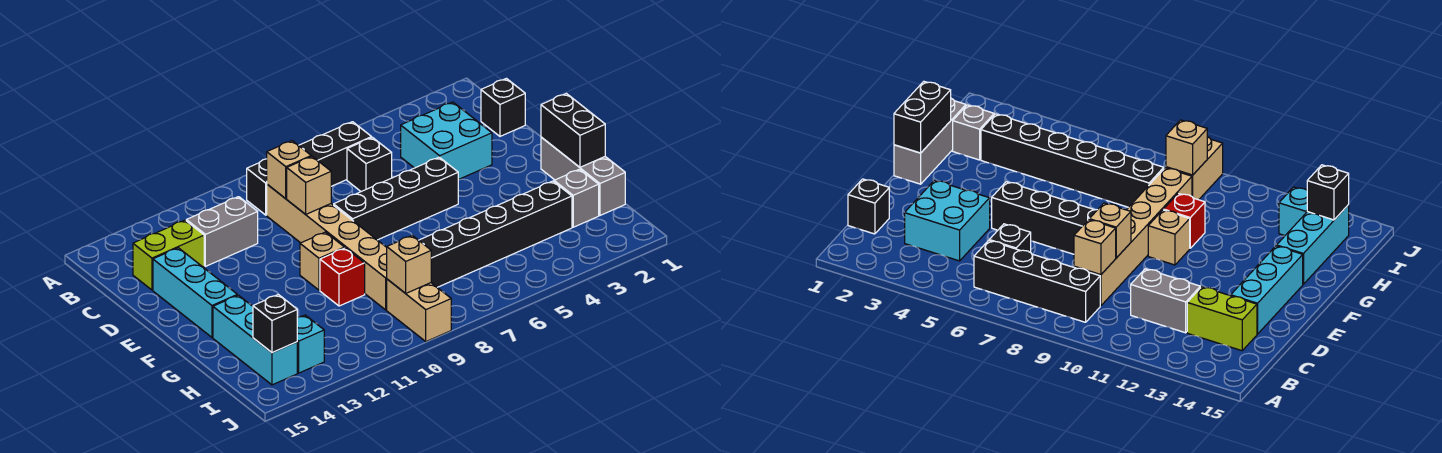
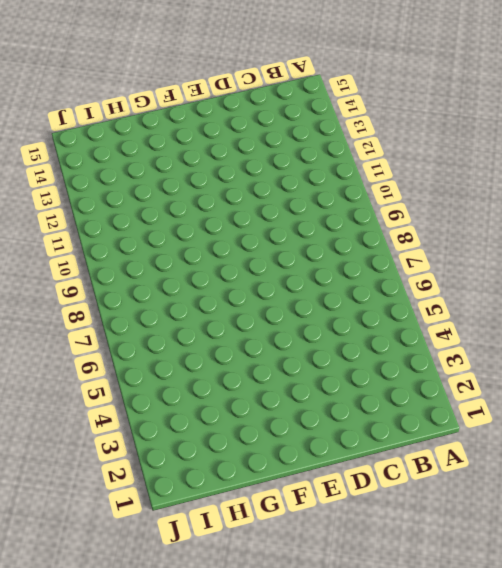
none -> black 1x4 brick [247,122,372,215]
none -> black 1x1 brick [481,78,525,136]
none -> cyan 2x2 brick [401,102,492,180]

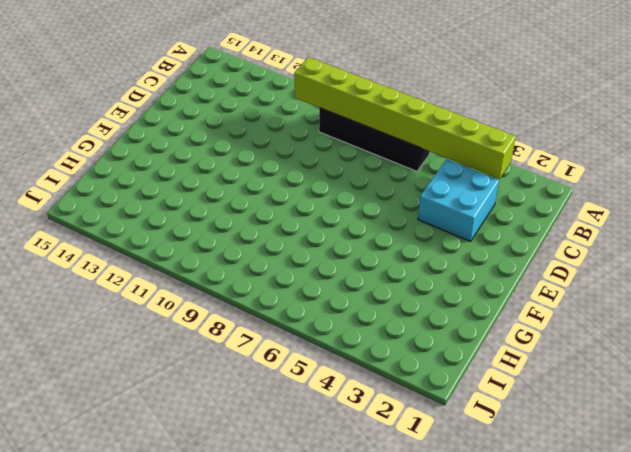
lime 1x8 brick [294,57,516,179] -> none
none -> black 1x1 brick [481,78,525,136]
none -> black 1x1 brick [347,138,392,192]
none -> tan 1x6 brick [267,184,387,310]

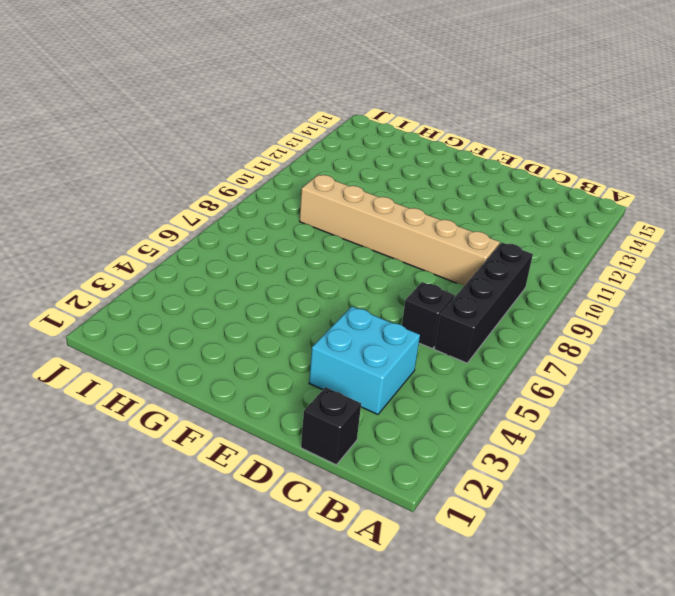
none -> grey 1x2 brick [186,197,258,266]
none -> lime 1x2 brick [133,220,204,290]
none -> cyan 1x3 brick [153,248,237,337]

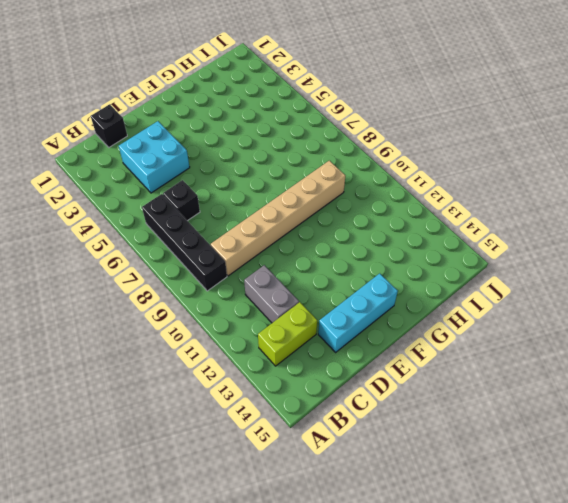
lime 1x2 brick [258,302,317,366] -> lime 1x2 brick turned to [133,220,204,290]
none -> black 1x4 brick [334,157,458,240]
none -> grey 1x3 brick [541,137,625,215]
none -> tan 1x1 brick [300,232,345,290]

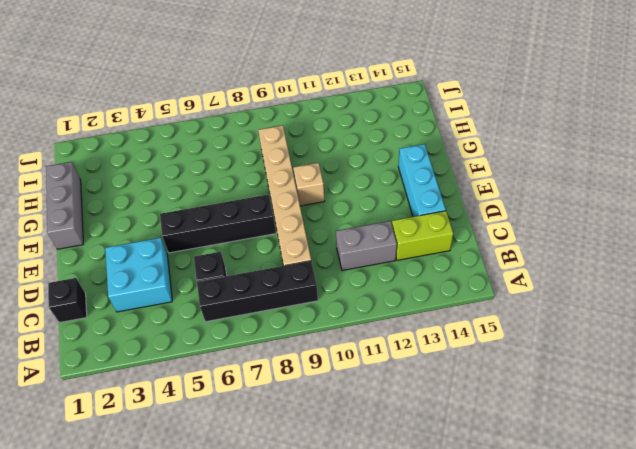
none -> red 1x1 brick [320,248,365,306]
none -> cyan 1x3 brick [213,295,297,385]
none -> grey 1x1 brick [554,169,599,227]

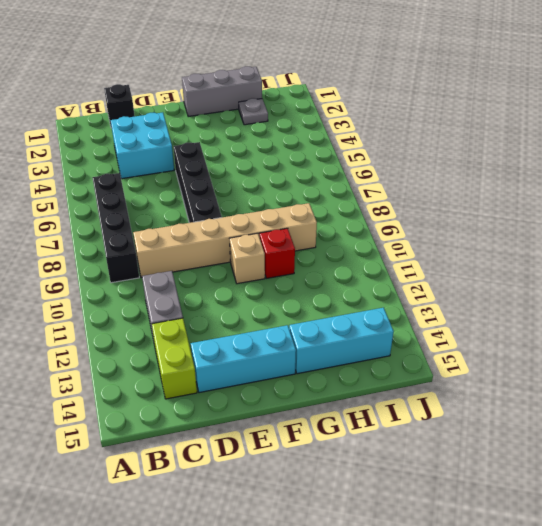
grey 1x1 plate [239,98,268,125] -> grey 1x1 brick [554,169,599,227]
none -> black 1x1 brick [347,138,392,192]
none -> black 1x6 brick [419,181,572,287]
none -> tan 1x2 brick [387,279,451,342]

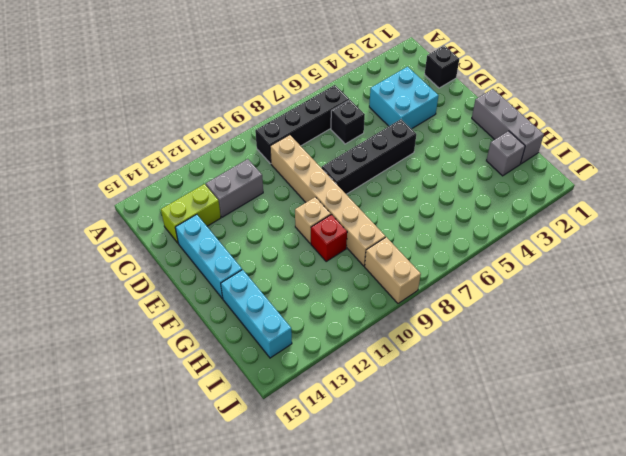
none -> black 1x6 brick [419,181,572,287]
none -> cyan 1x1 brick [297,315,324,373]
none -> tan 1x1 brick [267,141,311,199]

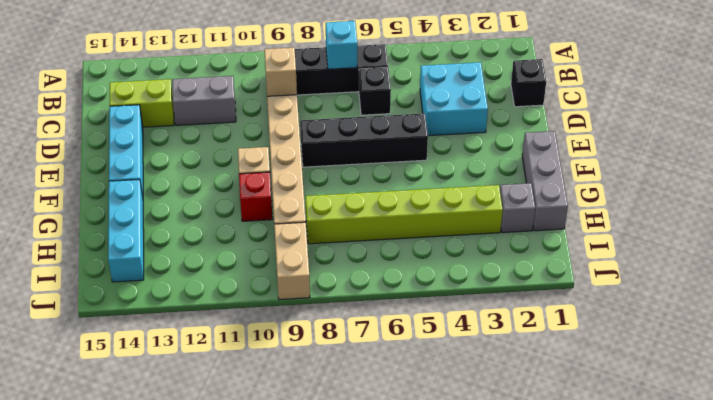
cyan 1x1 brick [326,21,357,69] -> cyan 1x1 brick moved to [297,315,324,373]
lime 1x6 brick [306,185,503,244] -> black 1x6 brick [419,181,572,287]
none -> tan 1x1 brick [287,156,331,214]
none -> black 1x2 brick [541,93,605,167]
none -> tan 1x1 brick [387,236,431,293]

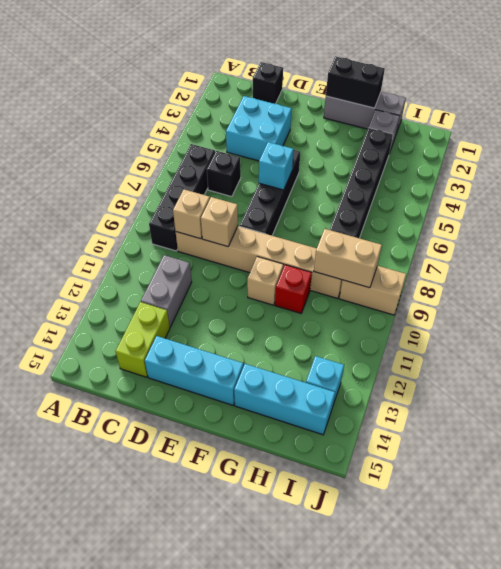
cyan 1x1 brick [259,142,293,190] -> none
tan 1x2 brick [314,229,382,288] -> tan 1x1 brick [387,236,431,293]
none -> black 1x1 brick [253,294,297,353]

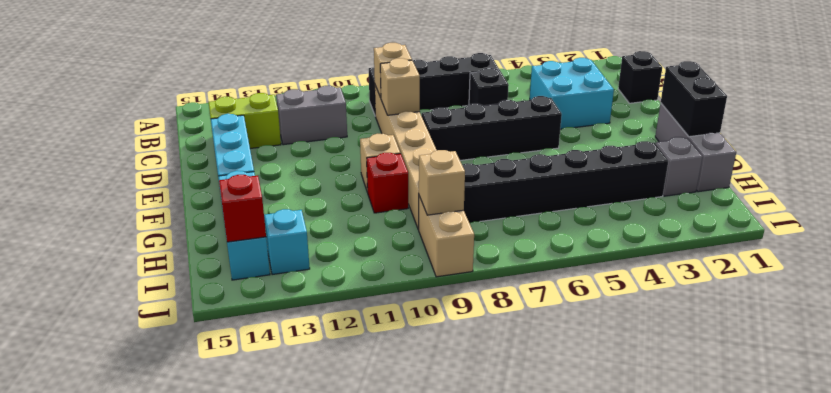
red 1x1 brick [219,175,266,242] -> black 1x1 brick [253,294,297,353]

